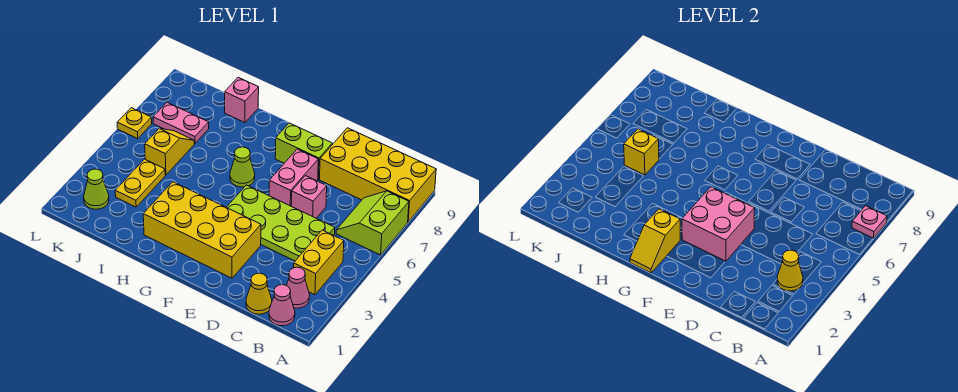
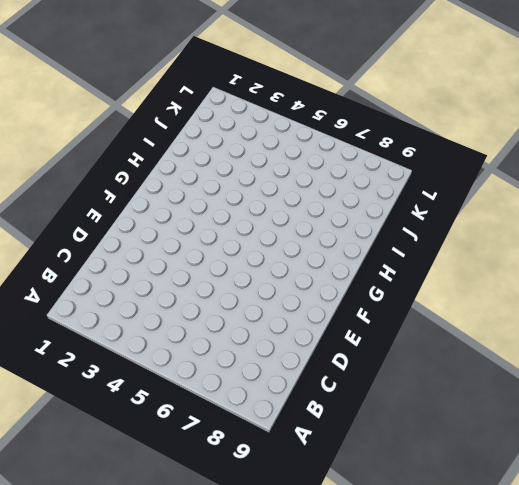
none -> lime 2x2 slope [336,191,409,255]
none -> yellow 2x4 brick [320,128,436,222]
none -> pink 1x1 cone [269,285,295,326]

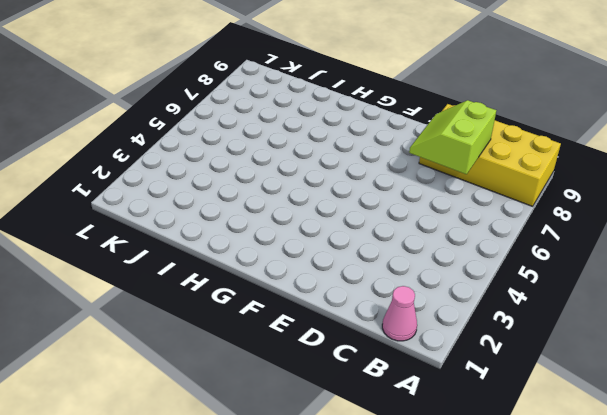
lime 2x2 slope [409,100,496,174] -> lime 2x2 slope moved to [336,191,409,255]
none -> pink 1x1 cone [287,267,310,308]
none -> yellow 1x2 brick [294,230,344,295]
none -> yellow 1x1 cone [246,273,272,314]

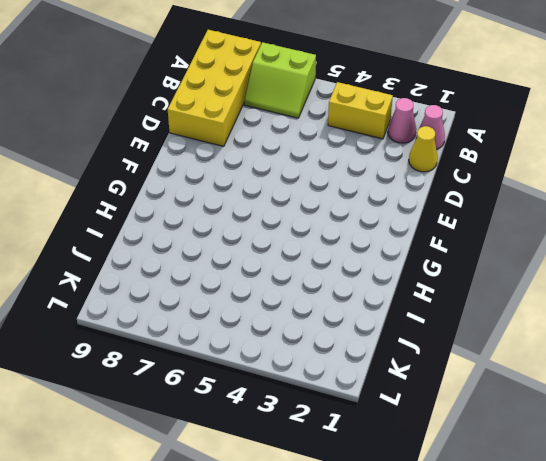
none -> lime 2x4 plate [226,185,335,261]
none -> pink 1x1 brick [291,176,327,218]
none -> yellow 2x4 brick [143,182,261,278]

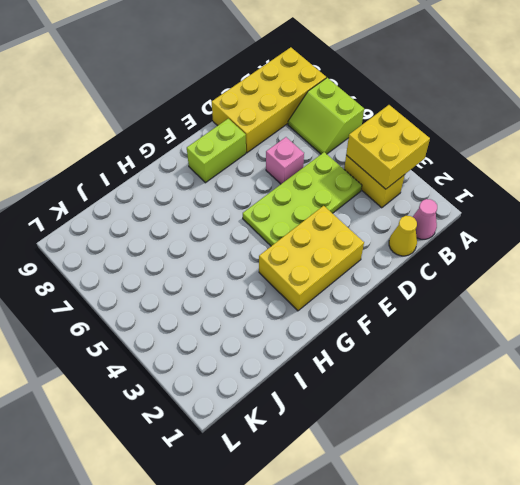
yellow 2x2 brick [346,105,430,189] -> yellow 1x1 cone [777,250,803,291]
yellow 2x3 brick [259,206,364,311] -> yellow 2x4 brick [143,182,261,278]
none -> pink 1x1 cone [287,267,310,308]
none -> pink 1x2 brick [269,149,318,206]
none -> lime 1x1 cone [230,147,255,187]

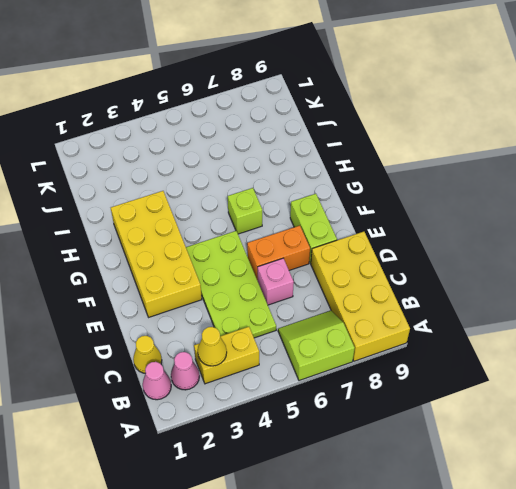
orange 1x2 brick [247,226,310,280] -> pink 1x2 brick [269,149,318,206]
lime 1x1 brick [228,188,262,234] -> lime 1x1 cone [230,147,255,187]
none -> pink 1x1 brick [225,77,259,123]
none -> yellow 1x2 plate [115,159,165,207]
none -> yellow 1x2 slope [145,128,194,175]

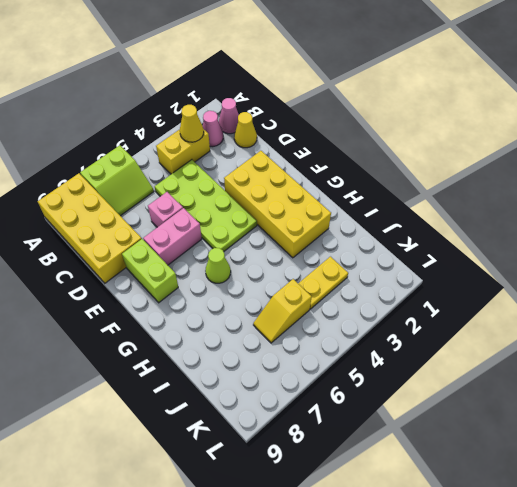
none -> pink 1x1 brick [225,77,259,123]
none -> pink 1x2 plate [153,102,209,143]
none -> lime 1x1 cone [84,169,109,209]

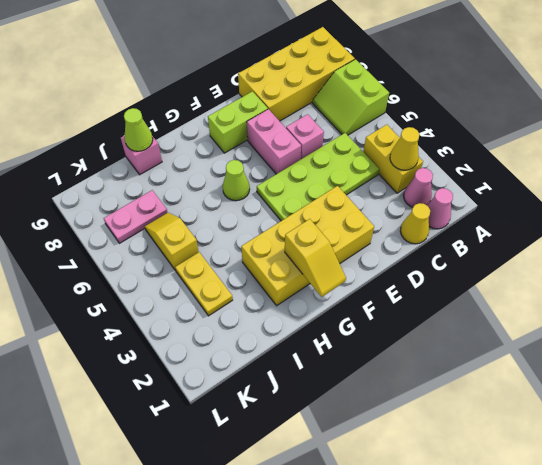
lime 1x1 cone [124,108,153,151] -> lime 1x1 cone moved to [84,169,109,209]
none -> yellow 1x1 plate [117,108,152,139]
none -> pink 1x1 plate [852,206,887,238]
none -> pink 2x2 brick [682,187,755,261]

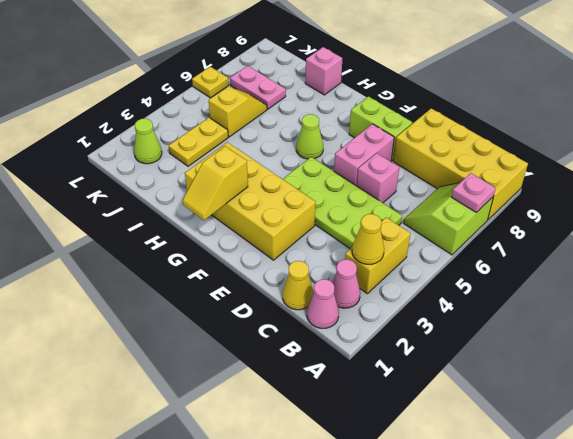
none -> pink 2x2 brick [682,187,755,261]
none -> yellow 1x1 brick [624,129,659,175]

